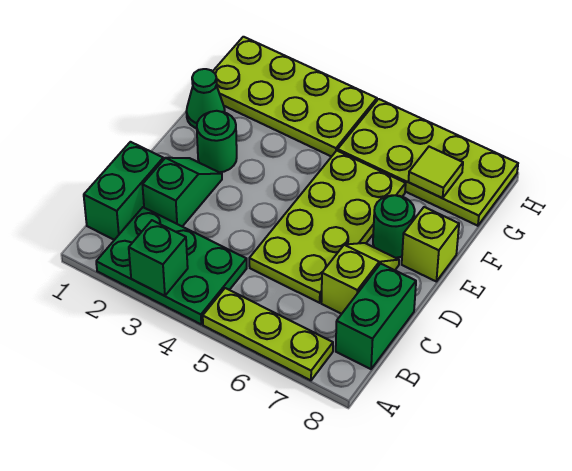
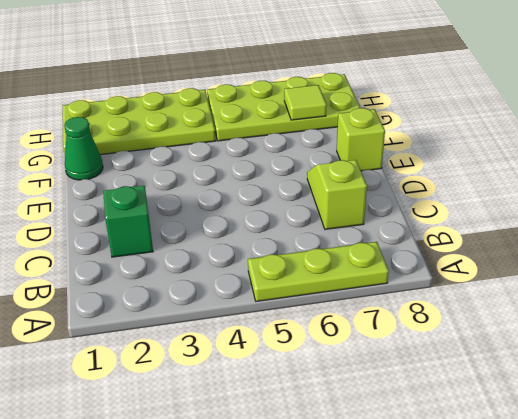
none -> green 2x3 plate [96,207,247,324]
none -> green 1x2 brick [84,142,163,240]
none -> green 1x2 brick [336,264,416,369]

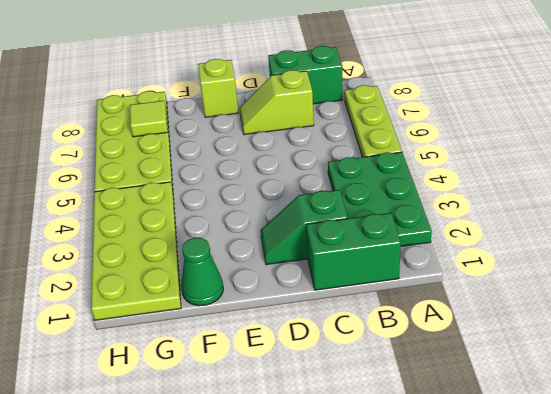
none -> lime 2x4 plate [249,151,406,303]
none -> green 1x1 round brick [197,111,237,172]
none -> green 1x1 round brick [373,195,415,258]

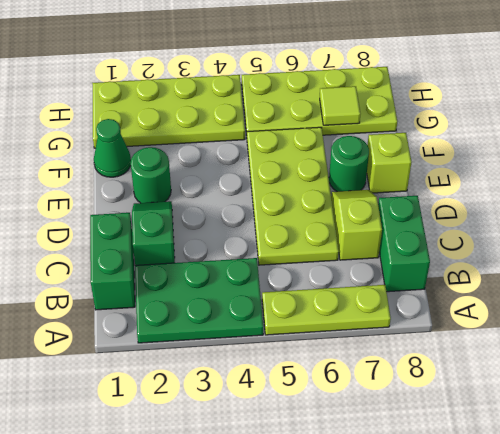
none -> green 1x1 brick [129,220,188,296]

